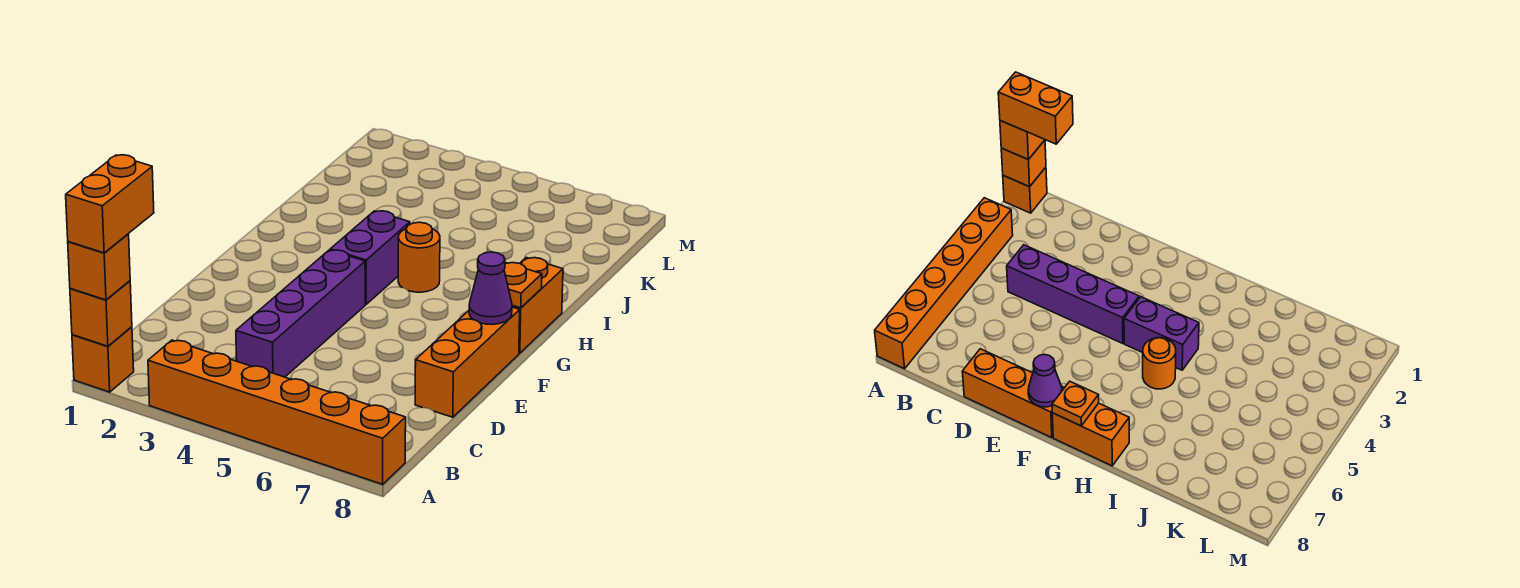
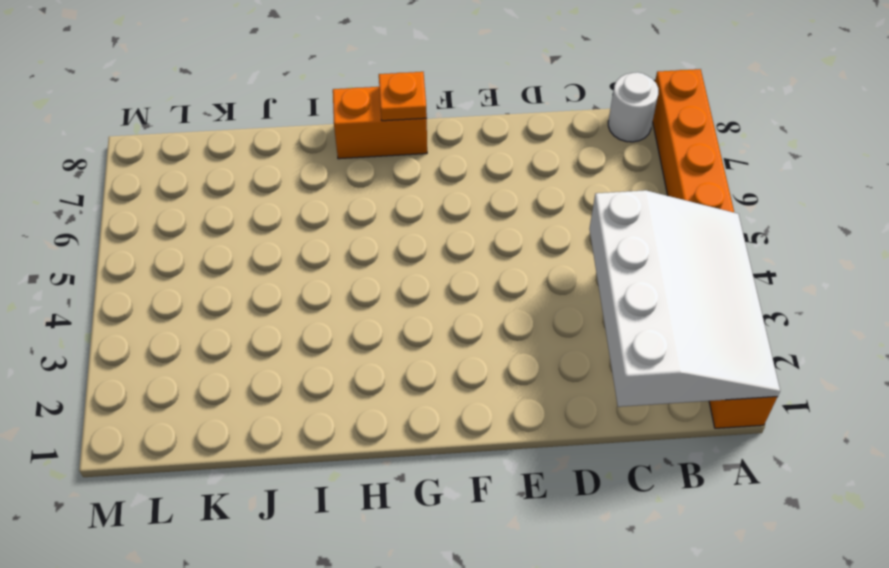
white 3x4 slope [589,190,780,407] -> orange 1x1 brick [70,281,132,346]
white 1x1 round brick [608,72,658,142] -> none
none -> purple 1x4 brick [236,250,365,377]
none -> orange 1x3 brick [415,307,520,417]
none -> purple 1x2 brick [330,211,410,304]

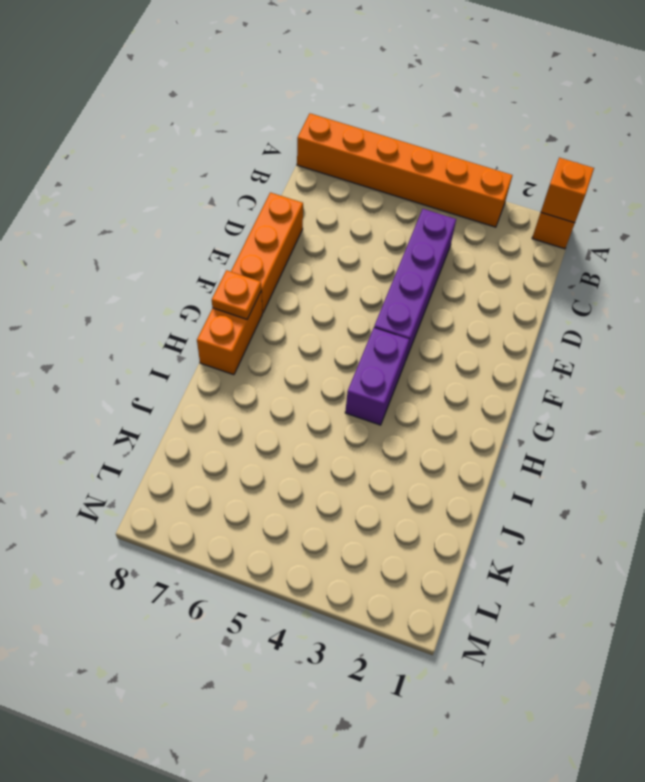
none -> orange 1x1 round brick [398,222,440,292]
none -> purple 1x1 cone [469,252,512,324]
none -> orange 1x1 brick [68,234,130,300]

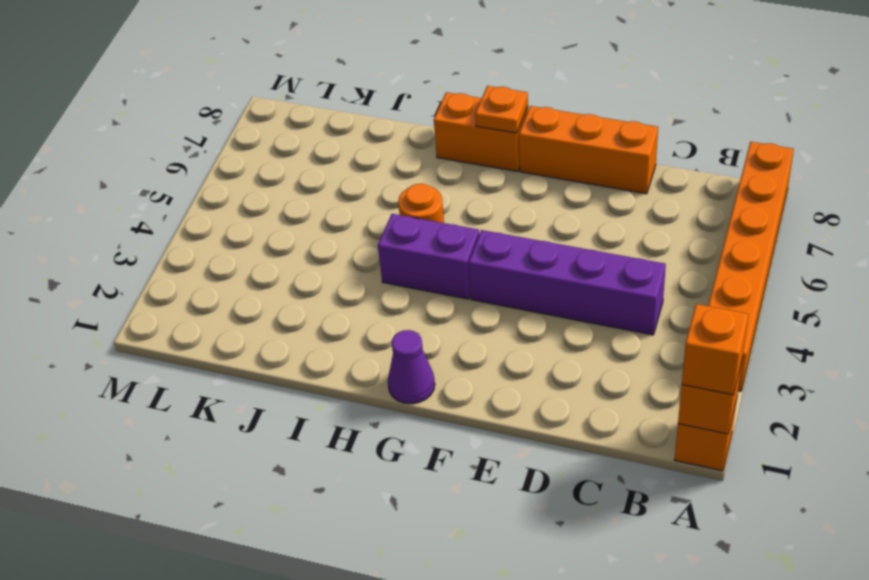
purple 1x1 cone [388,330,435,404] -> purple 1x1 cone moved to [469,252,512,324]
none -> orange 1x2 brick [66,155,154,253]

